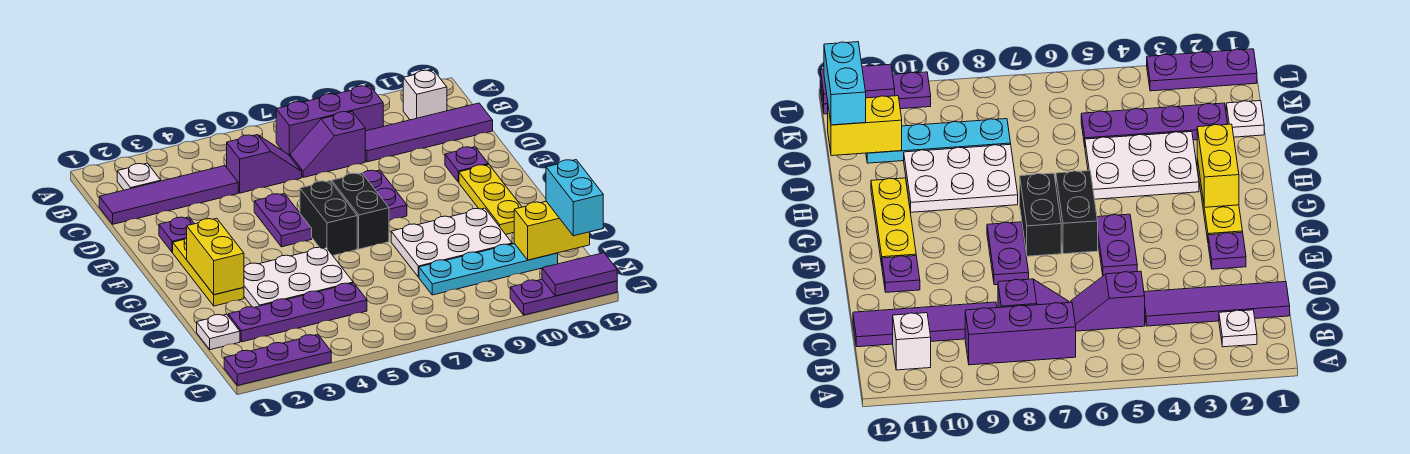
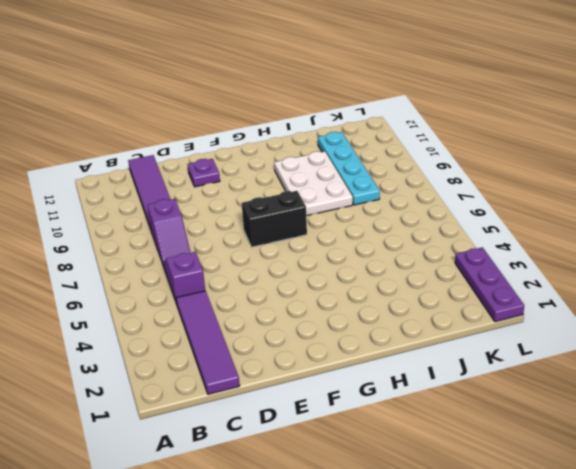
none -> white 1x1 plate [117,163,161,190]
none -> purple 1x3 brick [276,86,383,156]
none -> white 1x1 brick [403,70,447,120]

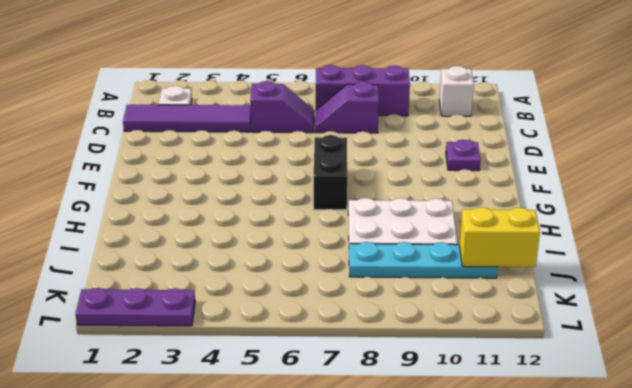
none -> purple 1x4 tile [365,103,493,162]
none -> purple 1x1 plate [159,217,194,252]
none -> purple 1x2 plate [254,193,312,247]

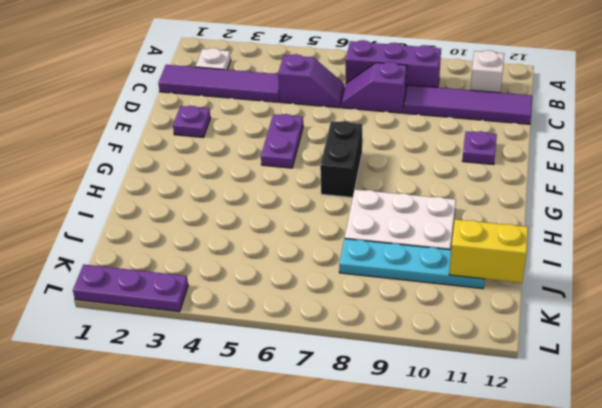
none -> purple 1x2 plate [363,170,407,220]
none -> yellow 1x3 plate [173,237,244,306]
none -> black 1x2 brick [300,181,357,255]

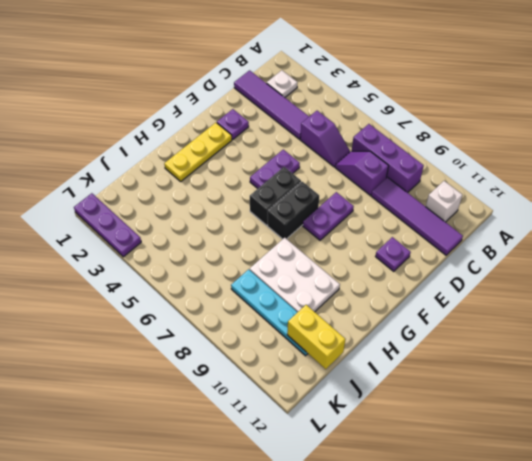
none -> yellow 1x3 plate [459,165,522,234]
none -> white 2x3 plate [244,247,353,307]
none -> white 1x1 plate [197,314,240,350]

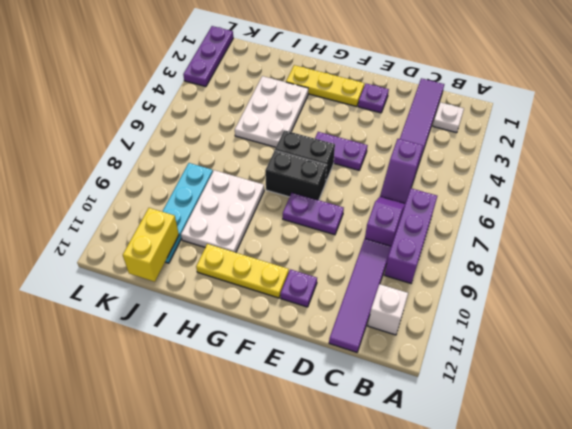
none -> white 1x1 plate [197,314,240,350]
none -> purple 1x4 plate [228,283,367,342]
none -> purple 1x3 plate [510,279,617,315]

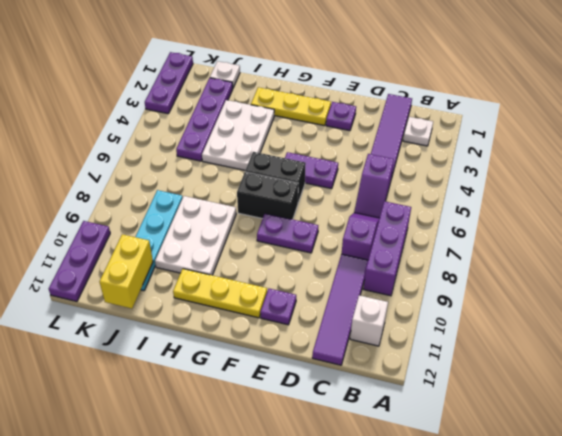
none -> yellow 1x2 brick [187,218,244,295]
none -> purple 1x2 tile [542,253,617,296]
none -> cyan 1x2 brick [546,160,603,236]

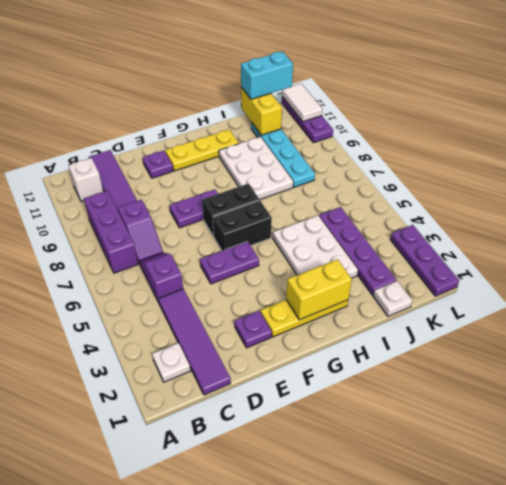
white 1x2 tile [282,83,322,122] -> purple 1x2 tile [542,253,617,296]

